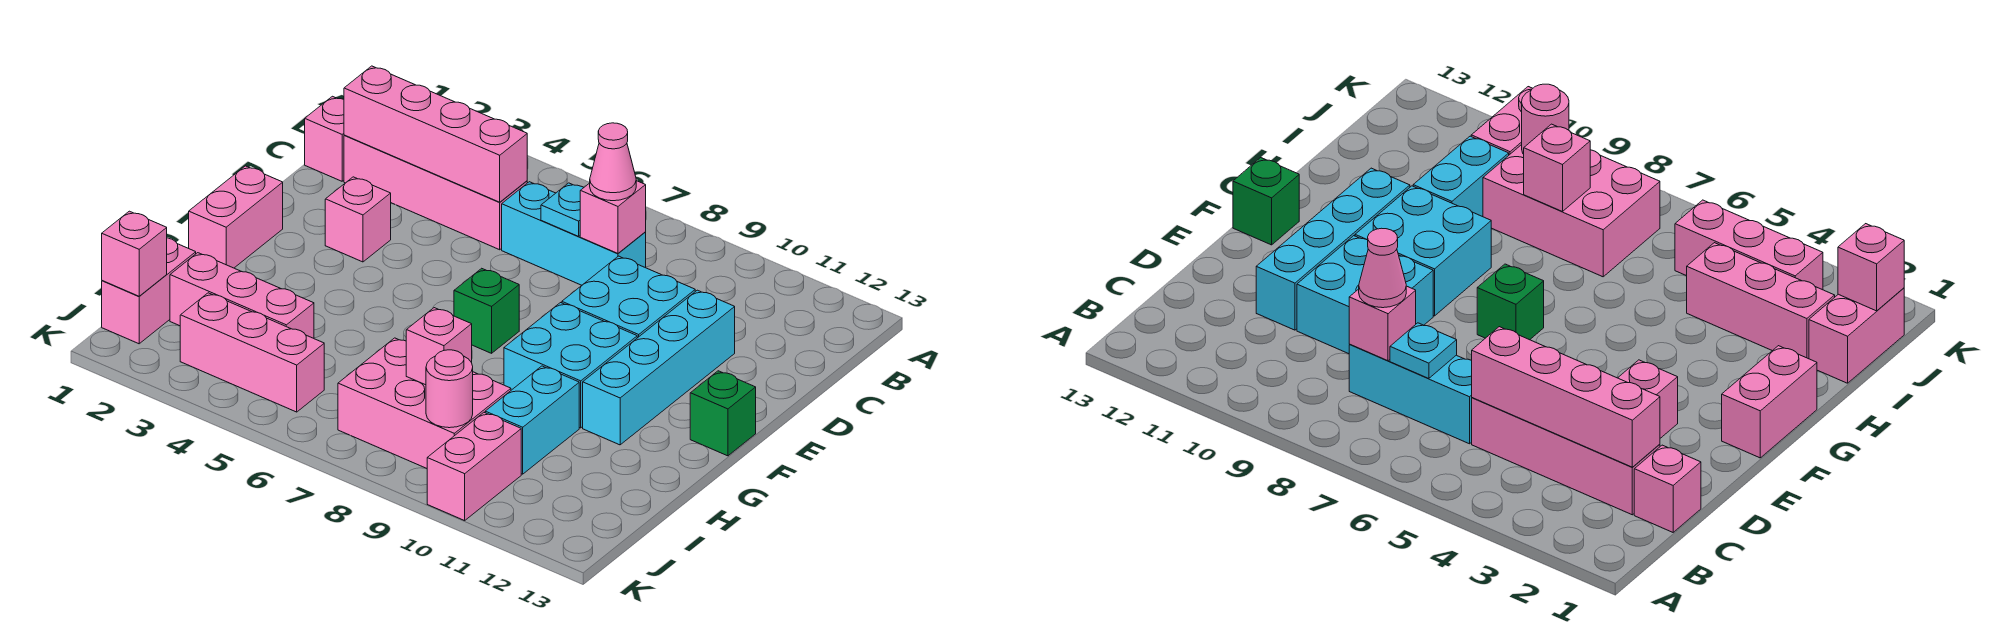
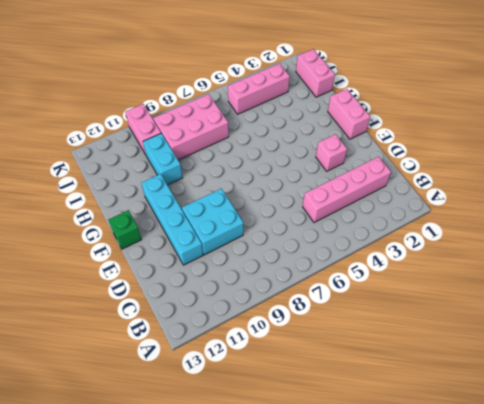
none -> pink 1x1 brick [305,96,344,181]
none -> cyan 1x3 brick [502,182,646,285]
none -> green 1x1 brick [454,268,519,353]

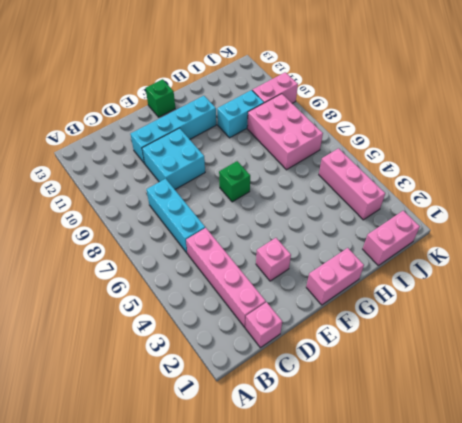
none -> cyan 2x2 brick [504,303,637,428]
none -> pink 1x3 brick [170,253,314,338]
none -> pink 1x4 brick [344,66,527,202]

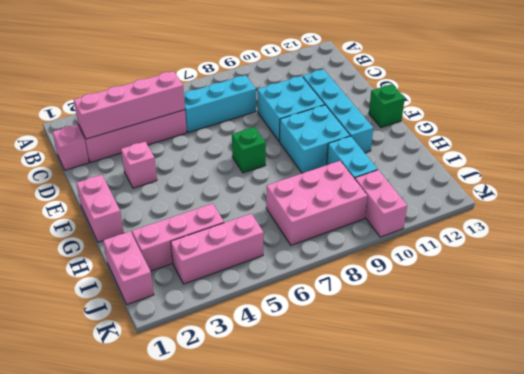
none -> cyan 1x1 plate [541,183,584,236]
none -> pink 1x1 brick [580,181,646,253]
none -> pink 1x1 brick [406,308,472,385]

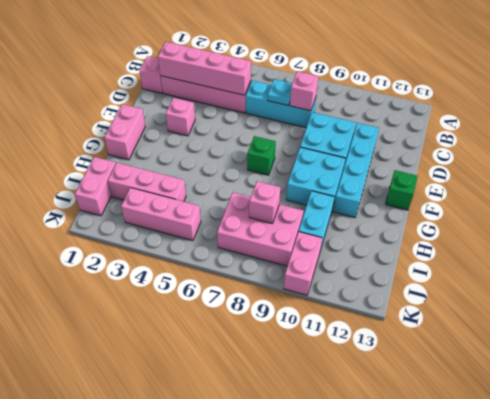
none -> pink 1x1 brick [102,211,167,296]
none -> pink 1x1 round brick [426,350,473,428]
none -> pink 1x1 cone [590,123,636,201]

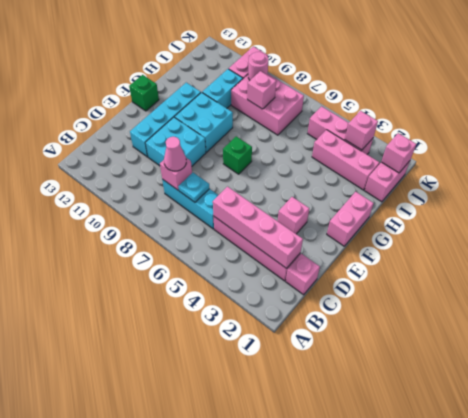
pink 1x1 brick [345,111,378,150] -> none

